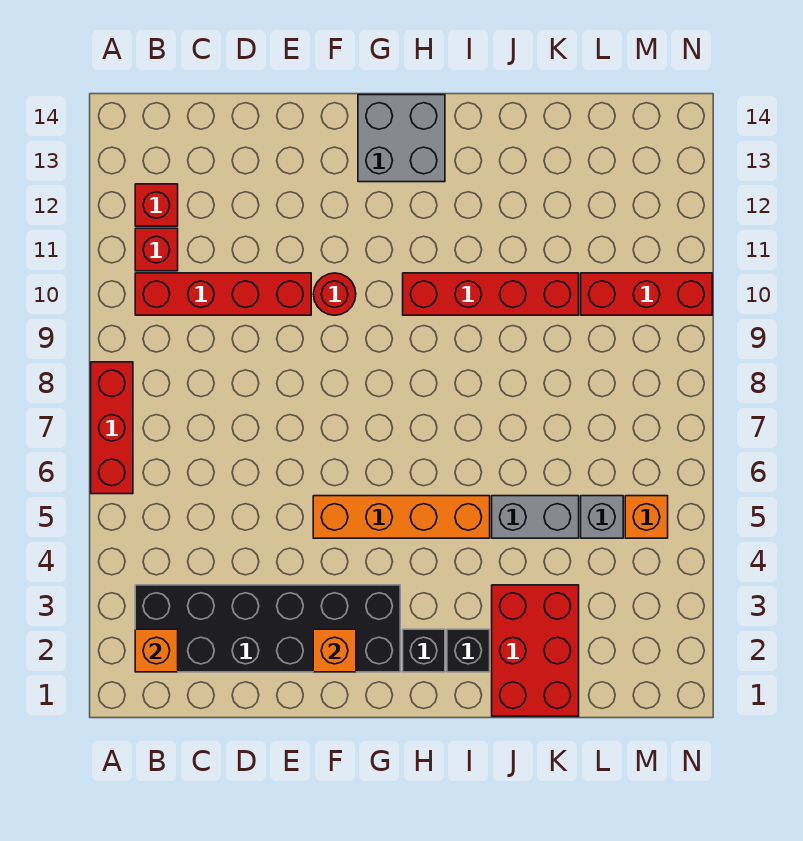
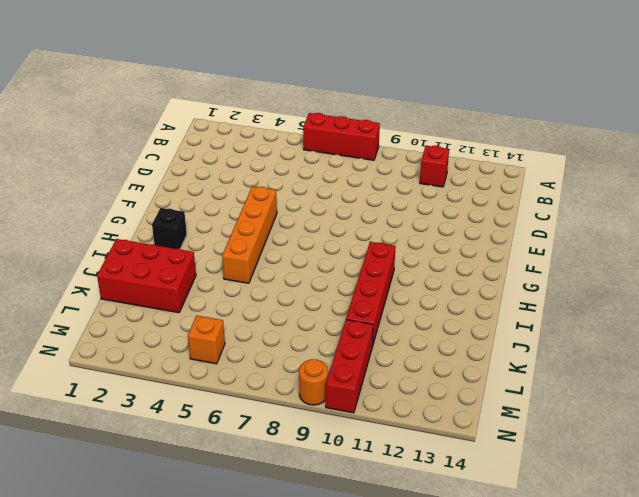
orange 1x1 round brick [299,359,328,405] -> none
none -> black 2x6 brick [135,585,400,672]
none -> red 1x4 brick [135,273,311,315]
none -> red 1x1 brick [135,184,178,226]

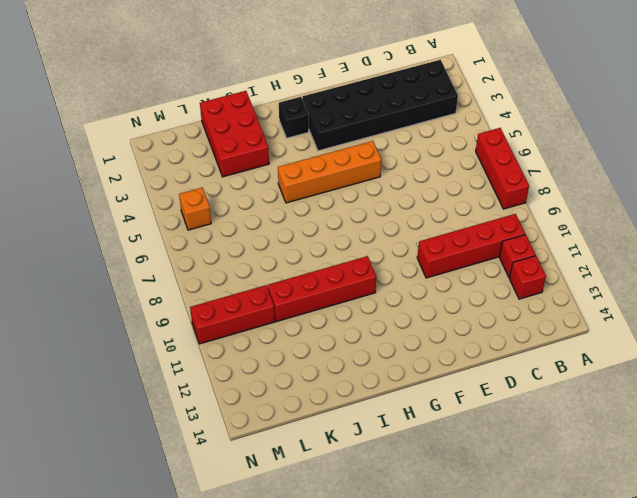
none -> red 1x1 round brick [313,273,356,315]
none -> grey 2x2 brick [358,95,445,182]
none -> black 1x1 brick [447,629,490,672]

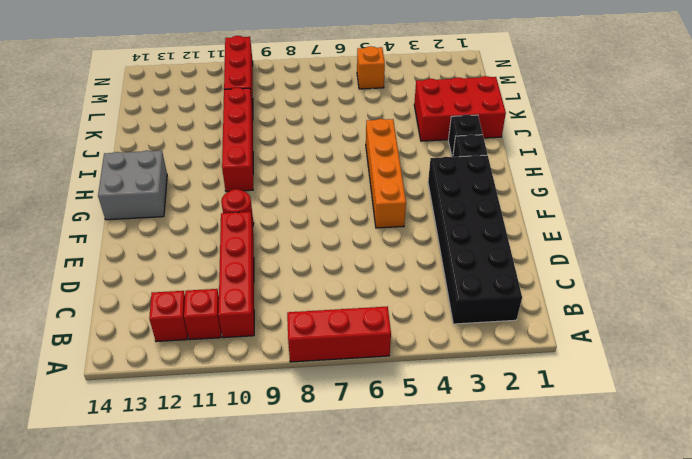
none -> grey 1x2 brick [492,496,579,538]
none -> grey 1x1 brick [581,496,623,538]
none -> orange 1x1 brick [135,629,178,672]

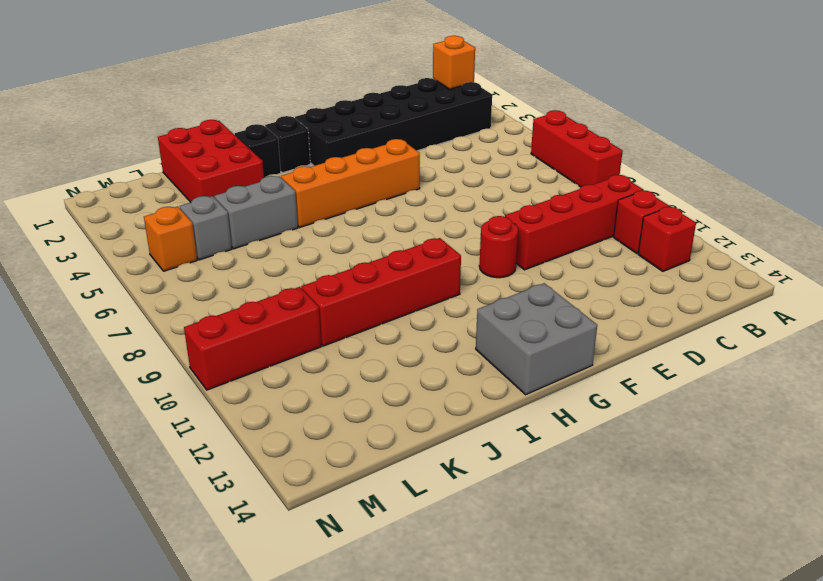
none -> orange 1x1 brick [313,629,356,672]

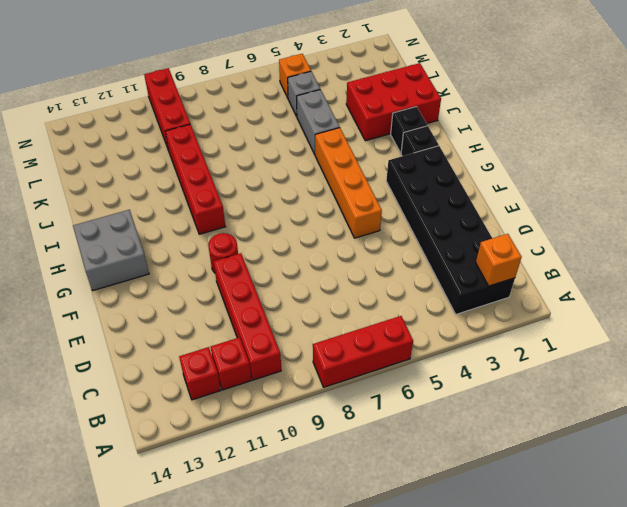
none -> orange 1x1 brick [313,629,356,672]

